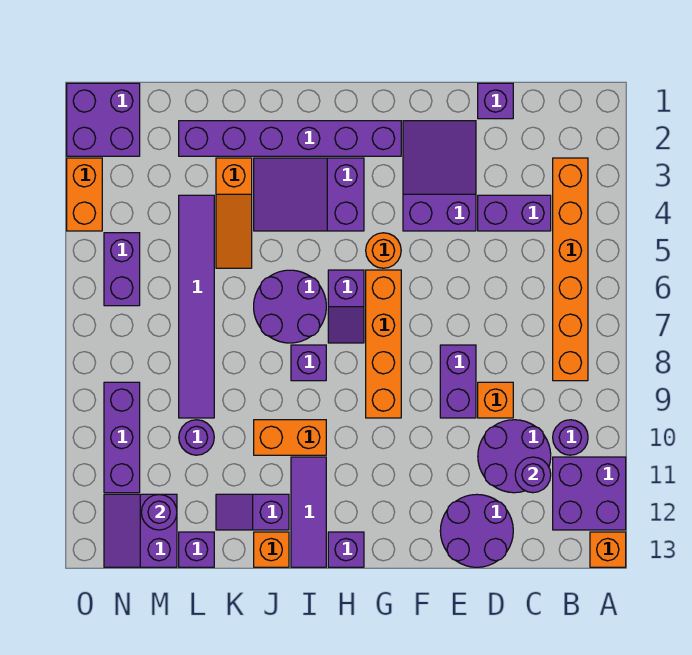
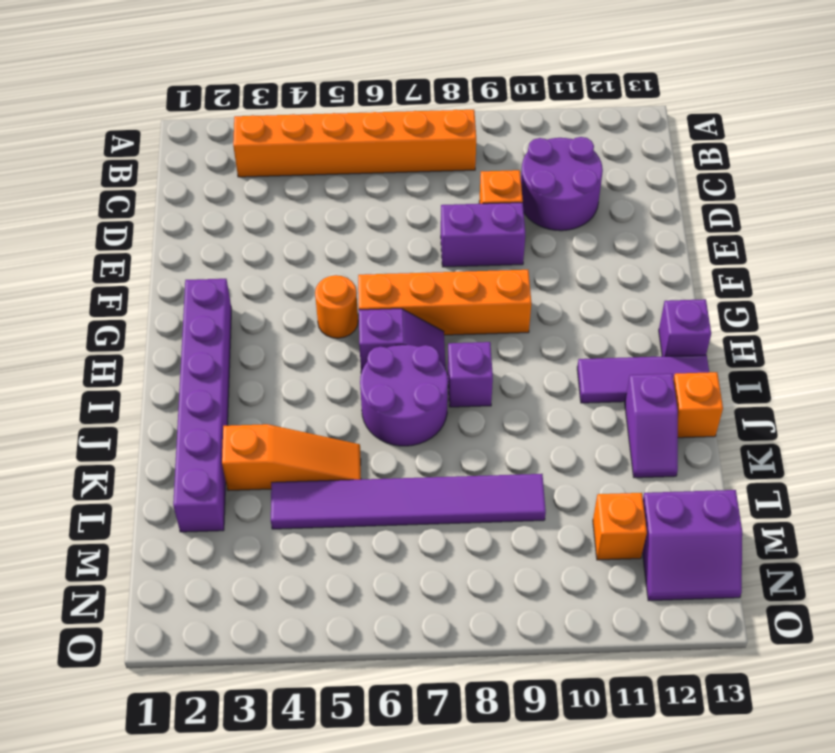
orange 1x1 brick [593,493,647,560] -> orange 1x1 brick moved to [590,532,626,567]
none -> purple 2x2 brick [553,457,626,530]
none -> purple 1x1 round brick [553,420,588,455]
none -> purple 1x2 brick [478,195,551,231]
none -> purple 1x1 brick [478,83,513,119]

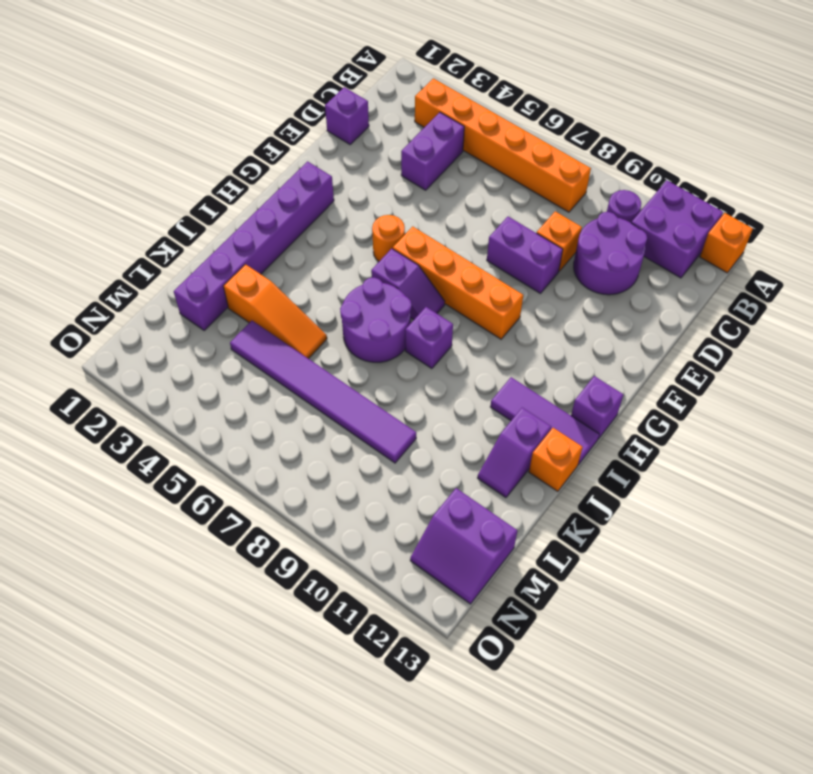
none -> purple 2x2 round brick [440,494,513,567]
none -> purple 2x3 slope [403,121,476,231]
none -> purple 2x3 slope [254,158,364,231]
none -> orange 1x2 brick [254,420,326,455]

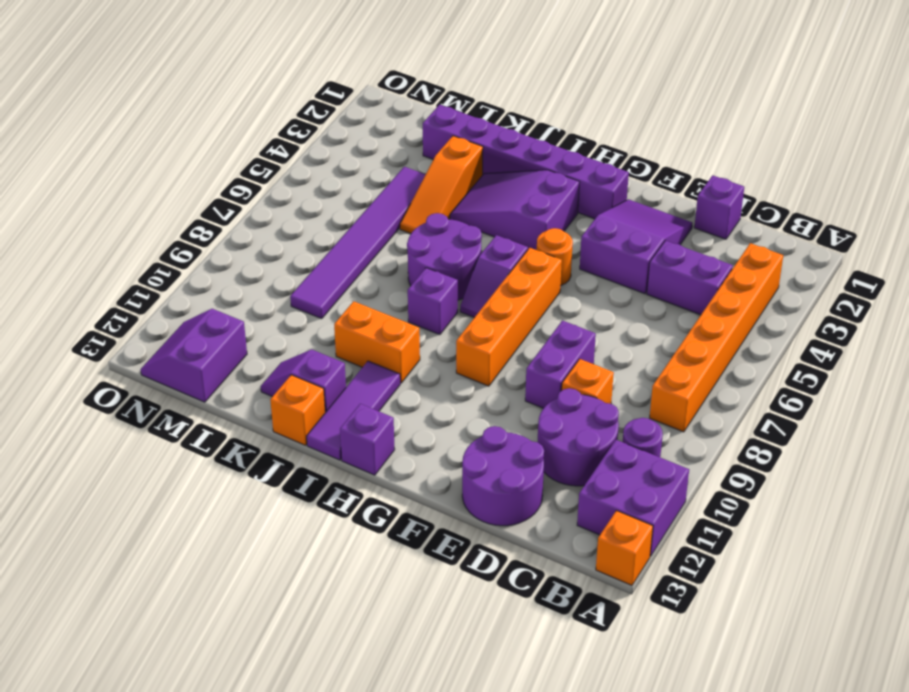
none -> purple 1x1 round brick [179,420,214,455]
none -> purple 1x1 brick [179,532,214,567]
none -> purple 2x2 brick [67,83,140,156]
none -> purple 1x2 brick [104,233,140,306]

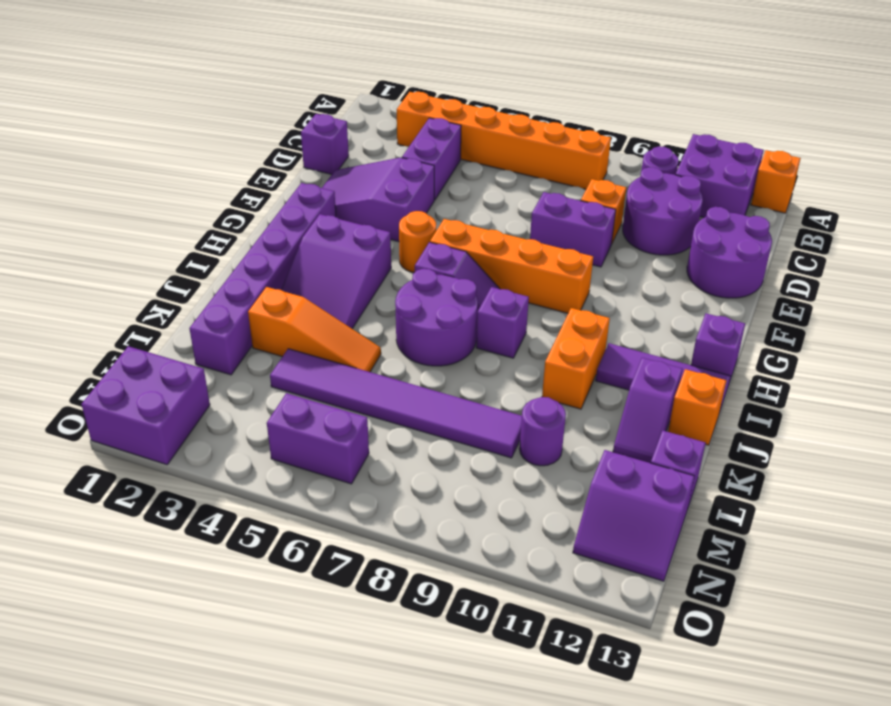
none -> purple 1x3 brick [104,382,140,493]
none -> orange 1x2 brick [67,158,102,231]
none -> purple 1x1 round brick [515,457,551,493]
none -> purple 1x1 round brick [141,494,177,530]

